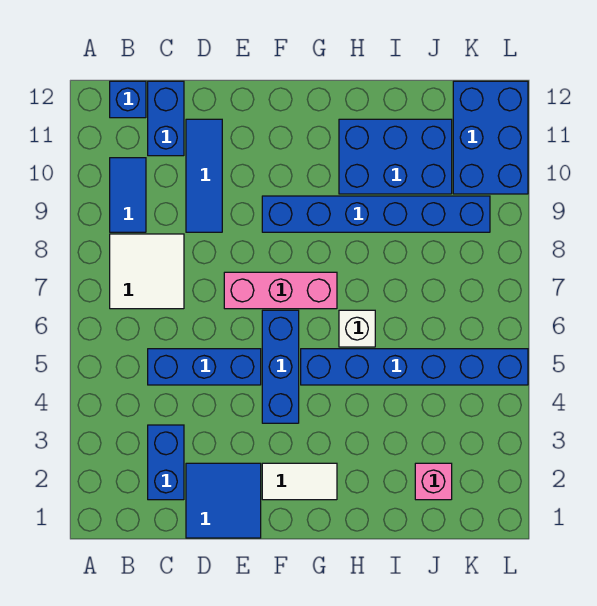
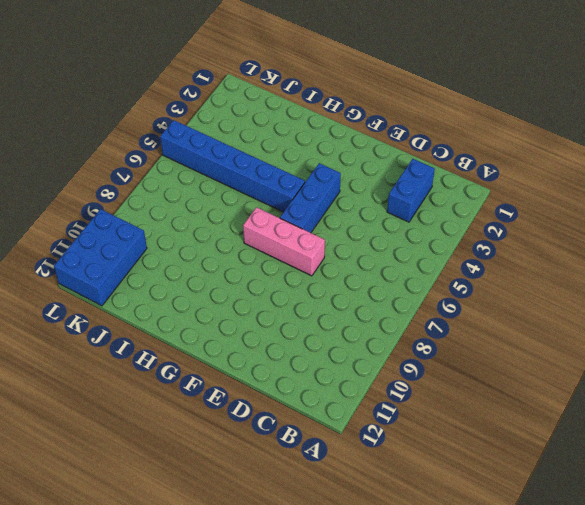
none -> white 2x2 tile [110,234,184,309]
none -> blue 1x2 tile [110,158,146,232]
none -> blue 1x1 brick [110,81,146,118]

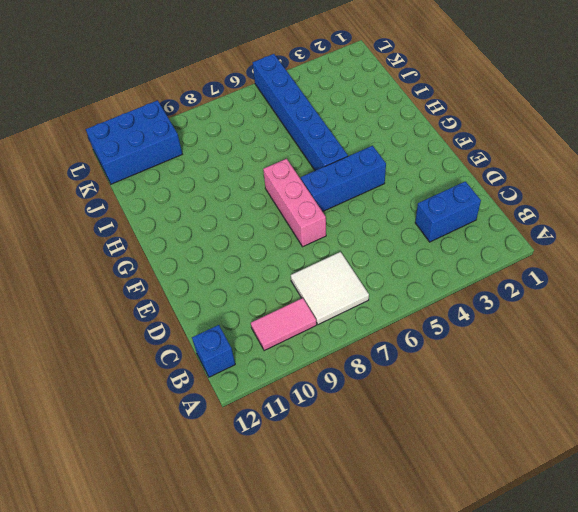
pink 1x2 tile [251,298,317,351] -> blue 1x2 tile [110,158,146,232]
none -> blue 1x3 brick [148,349,261,385]
none -> blue 1x2 brick [148,81,184,156]
none -> blue 2x2 tile [186,463,261,538]

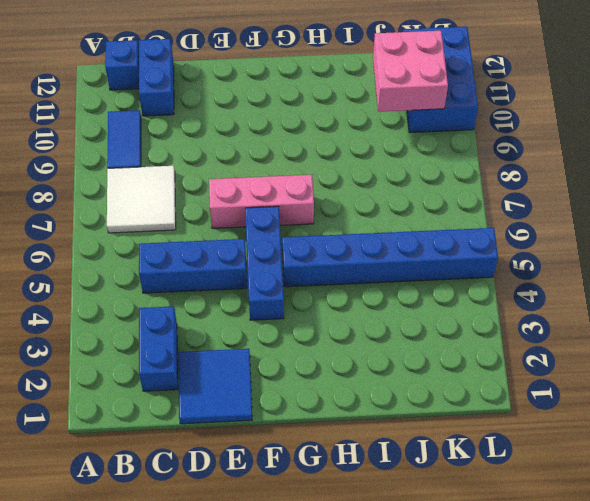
pink 2x2 brick [373,31,448,112] -> none
none -> blue 1x3 tile [186,119,222,232]
none -> white 1x2 tile [262,463,337,500]
none -> blue 1x6 brick [262,196,490,232]

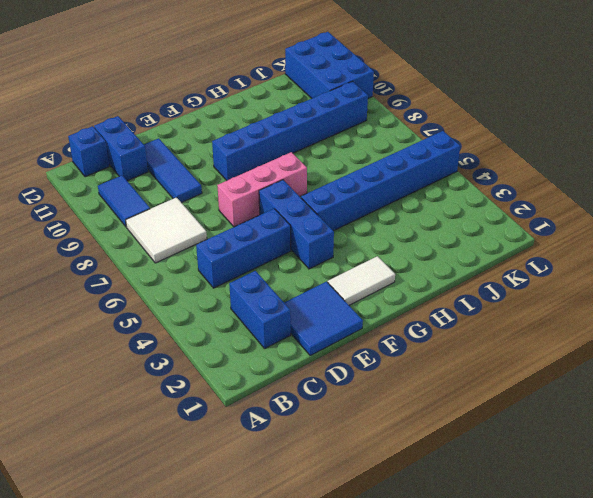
none -> white 1x1 brick [339,310,375,347]
none -> blue 2x3 brick [339,119,452,194]
none -> pink 1x1 brick [415,463,452,500]

